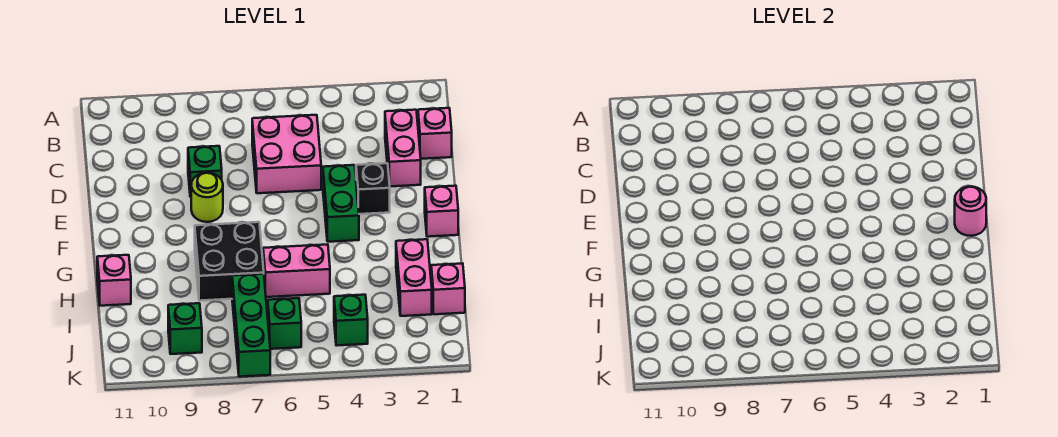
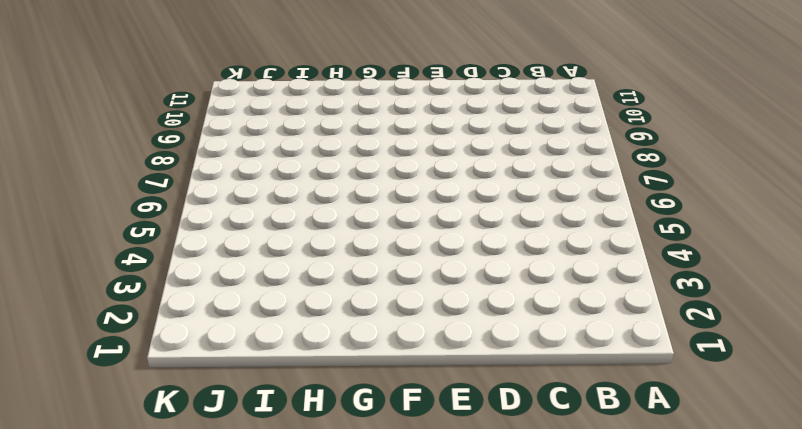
none -> pink 1x1 brick [418,108,452,159]
none -> pink 1x2 brick [385,110,421,186]
none -> pink 2x2 brick [252,115,321,193]

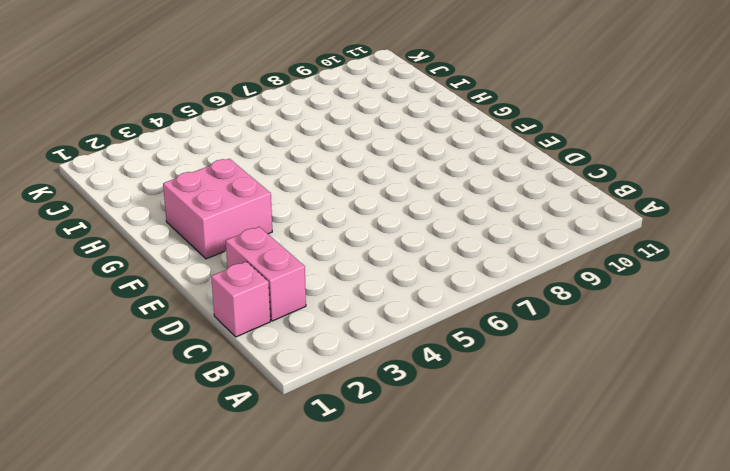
pink 2x2 brick [163,159,272,259] -> pink 2x2 brick moved to [252,115,321,193]
none -> green 1x1 brick [188,146,222,197]
none -> black 1x1 brick [356,163,390,214]
none -> green 1x2 brick [323,165,359,242]

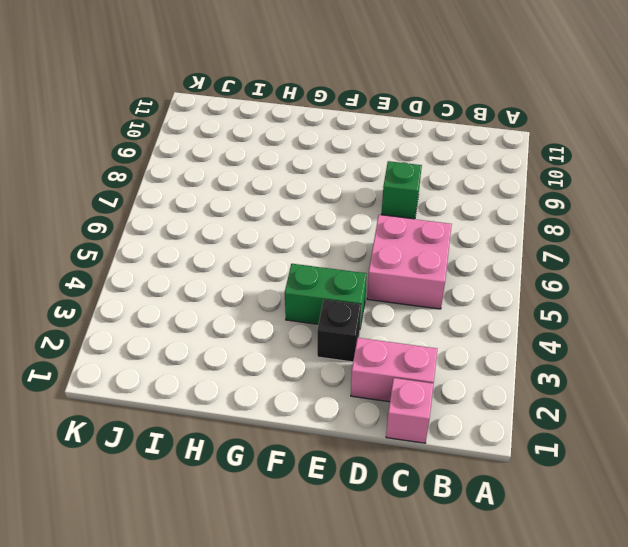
none -> lime 1x1 round brick [191,173,223,222]
none -> pink 1x1 brick [425,186,458,237]
none -> black 2x2 brick [195,222,264,301]

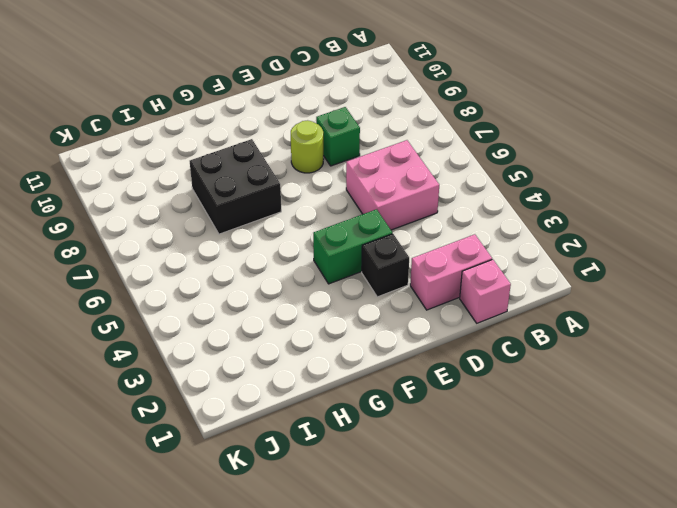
none -> pink 1x1 brick [425,186,458,237]
none -> pink 1x2 brick [396,239,432,316]
none -> pink 1x2 brick [263,244,330,297]

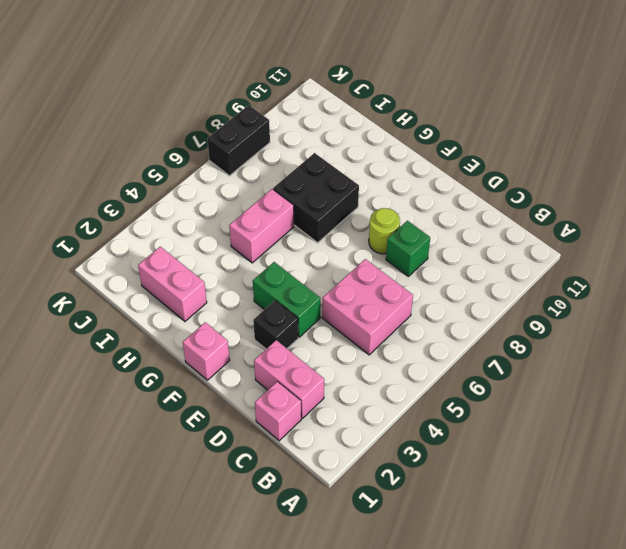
black 1x2 brick [207,105,270,176] -> green 1x3 brick [232,274,270,377]
none -> pink 1x1 brick [97,255,131,306]
none -> pink 1x1 brick [431,264,465,314]
none -> green 1x1 brick [334,295,368,346]

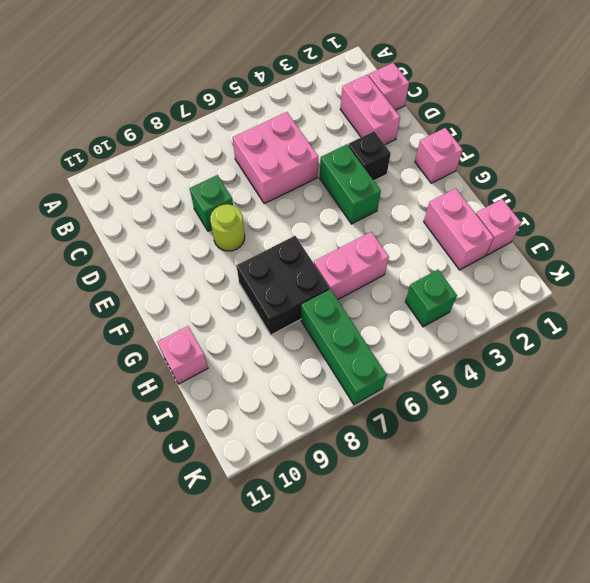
none -> green 1x1 brick [268,298,301,349]
none -> green 1x1 brick [168,303,202,354]
none -> pink 1x1 round brick [955,187,986,236]

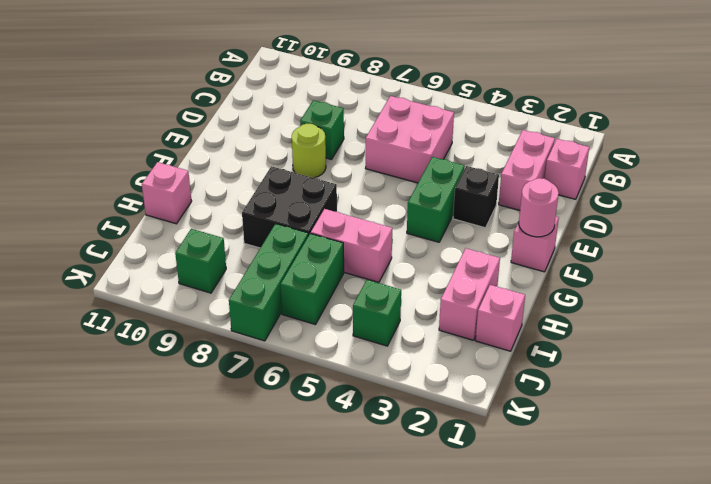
green 1x2 brick [281,233,344,325] -> green 1x1 brick [268,298,301,349]

